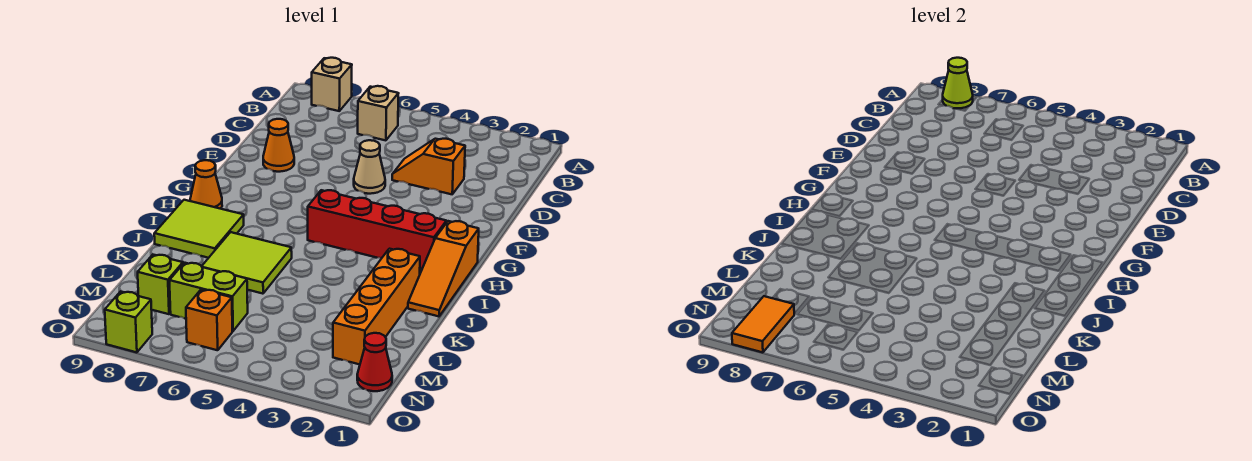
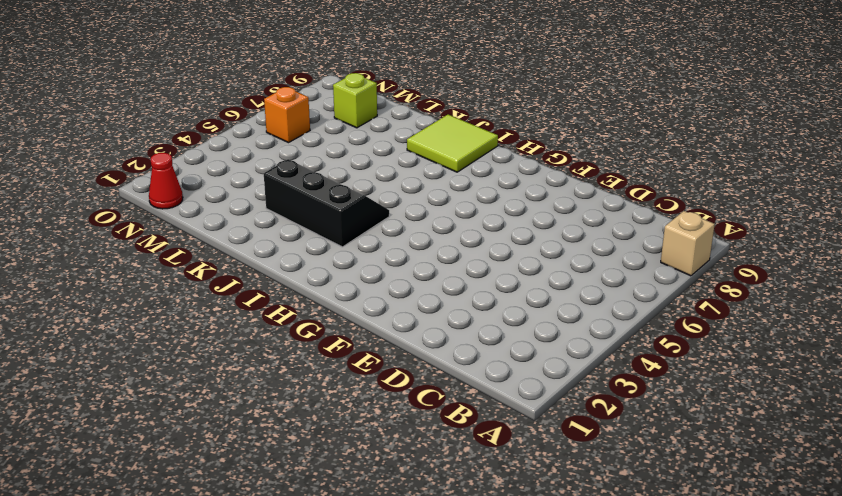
black 2x3 slope [264,159,389,247] -> none
none -> tan 1x1 brick [358,86,399,140]
none -> orange 1x2 slope [392,139,465,194]
none -> tan 1x1 cone [354,140,385,194]

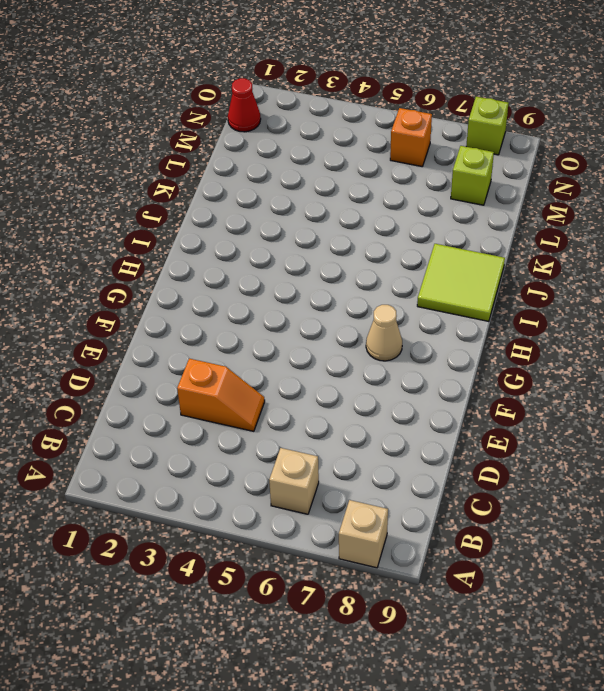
tan 1x1 cone [366,305,402,361] -> tan 1x1 cone moved to [354,140,385,194]
none -> orange 1x1 cone [263,119,294,172]
none -> orange 1x3 slope [408,221,479,316]
none -> red 1x4 brick [308,190,446,269]

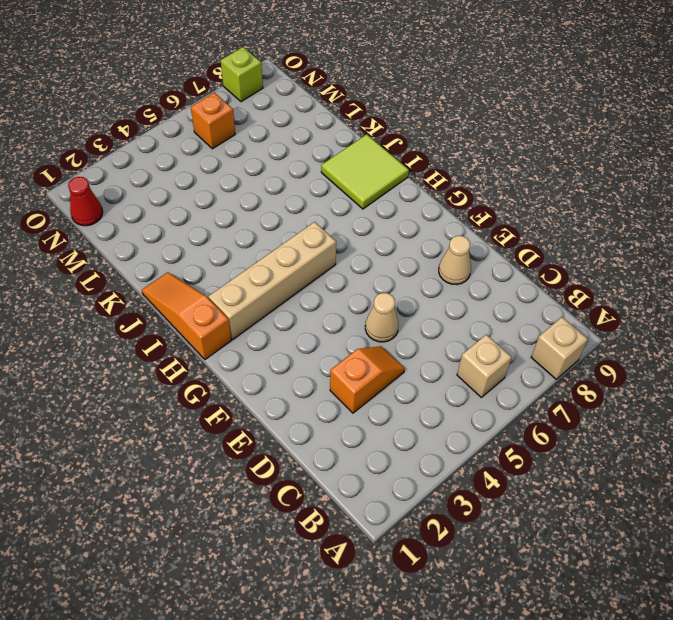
tan 1x1 cone [439,236,471,285] -> orange 1x1 cone [263,119,294,172]
tan 1x4 brick [208,222,336,339] -> red 1x4 brick [308,190,446,269]
none -> orange 1x1 cone [190,160,222,209]
none -> orange 1x4 brick [333,249,420,364]
none -> lime 2x2 tile [202,232,292,294]

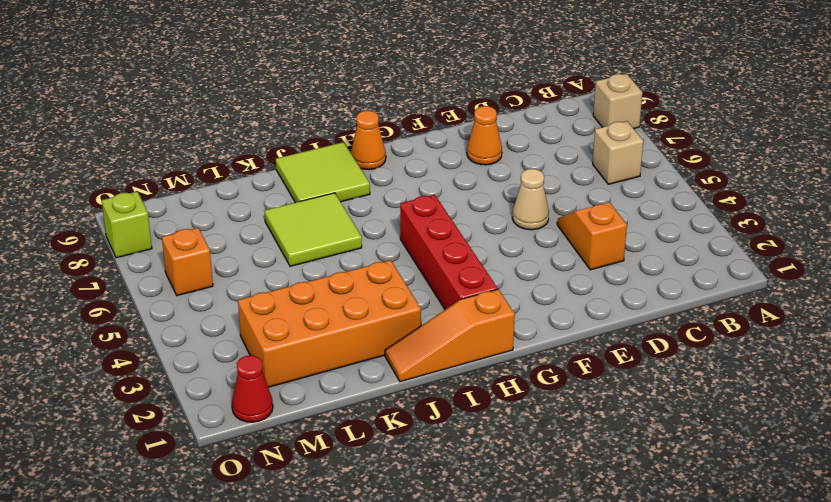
orange 2x4 brick [238,260,421,387] -> orange 1x4 brick [333,249,420,364]
none -> lime 1x2 brick [169,263,248,331]
none -> lime 1x1 brick [138,255,183,314]
none -> lime 1x1 cone [943,58,973,108]

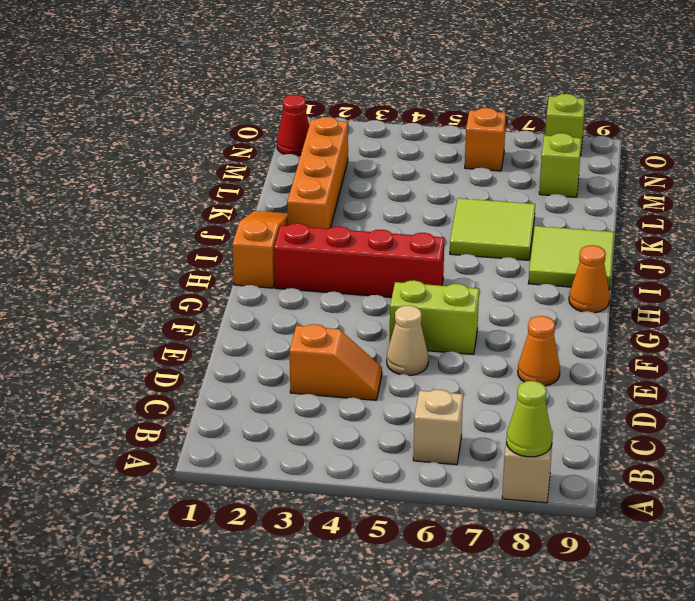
lime 1x2 brick [390,280,479,354] -> lime 1x2 brick moved to [169,263,248,331]
none -> orange 1x2 tile [732,296,794,352]

